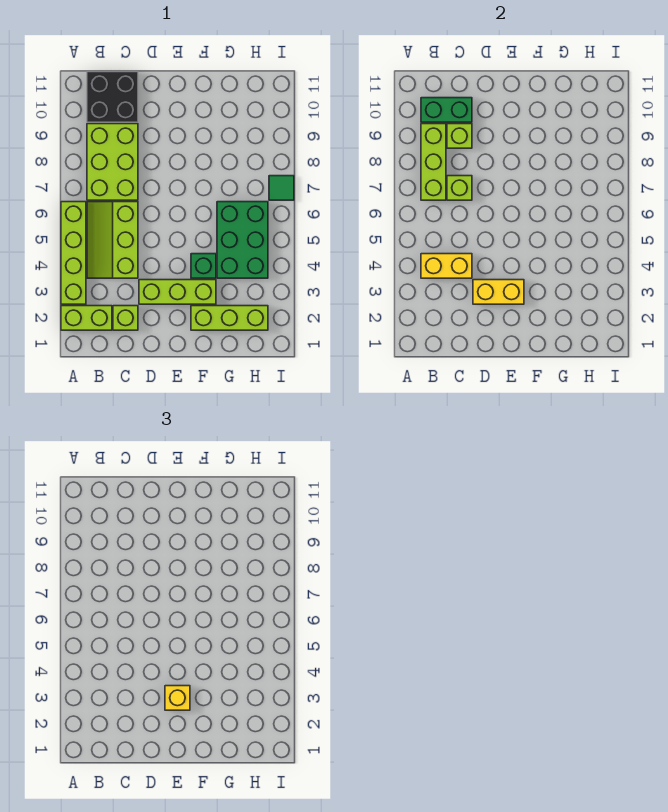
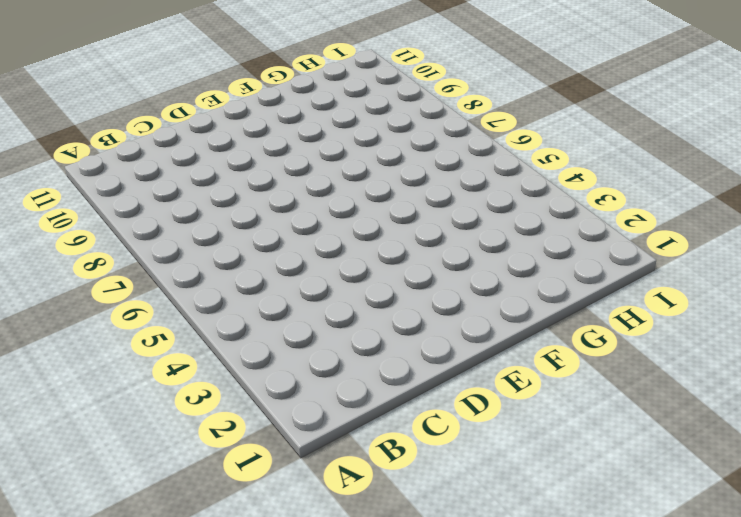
none -> lime 1x2 brick [61,306,112,330]
none -> lime 1x4 brick [61,202,86,304]
none -> lime 2x3 slope [87,202,138,278]

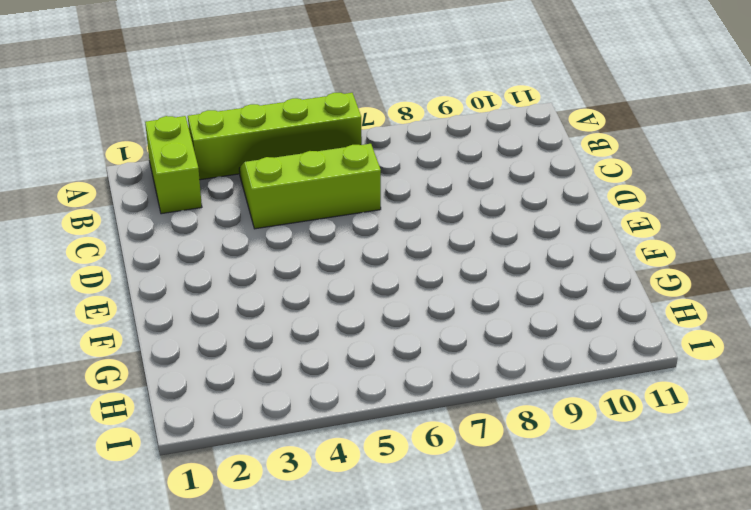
none -> lime 2x3 brick [87,124,138,200]
none -> black 2x2 brick [87,72,138,122]
none -> lime 1x1 brick [113,306,138,330]

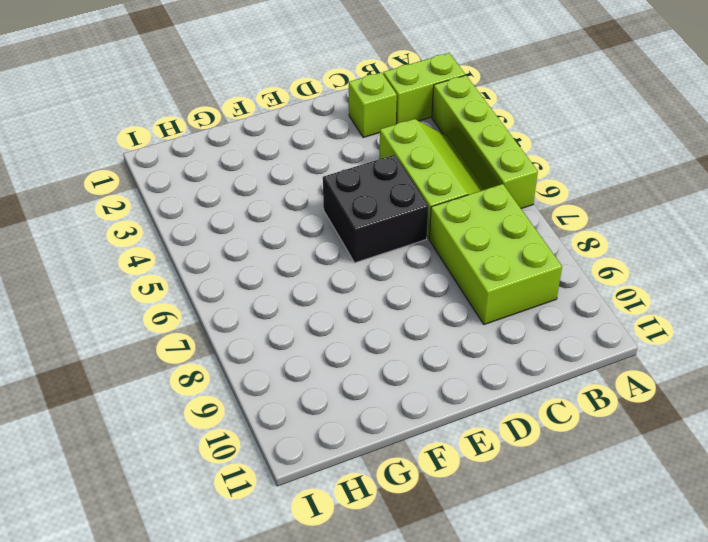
black 2x2 brick [323,155,429,263] -> black 2x2 brick moved to [87,72,138,122]
none -> lime 1x3 brick [139,280,216,304]
none -> lime 1x3 brick [191,306,268,330]
none -> green 1x1 brick [191,254,216,278]

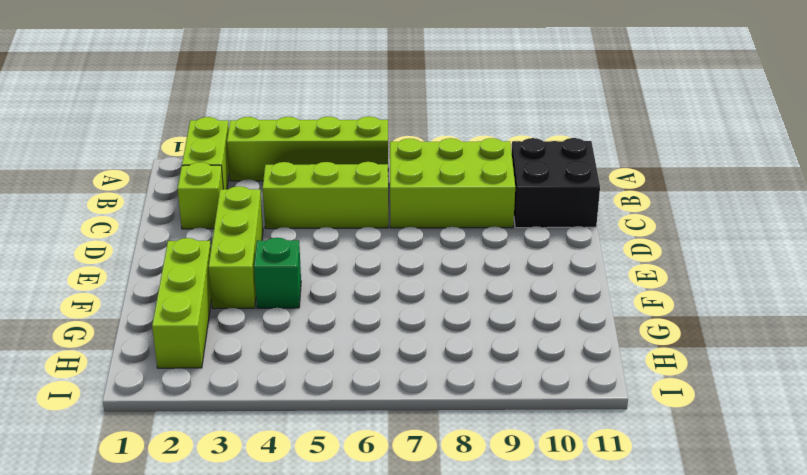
none -> green 2x3 brick [217,202,268,278]
none -> green 1x1 tile [269,176,294,200]
none -> yellow 1x2 brick [421,254,472,278]

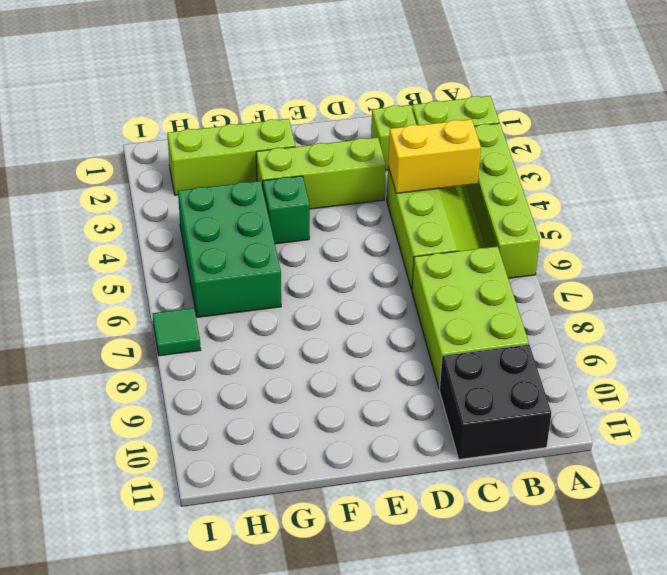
none -> lime 1x3 brick [421,124,446,200]
none -> green 1x2 brick [421,98,472,122]
none -> lime 1x1 brick [447,176,472,200]

